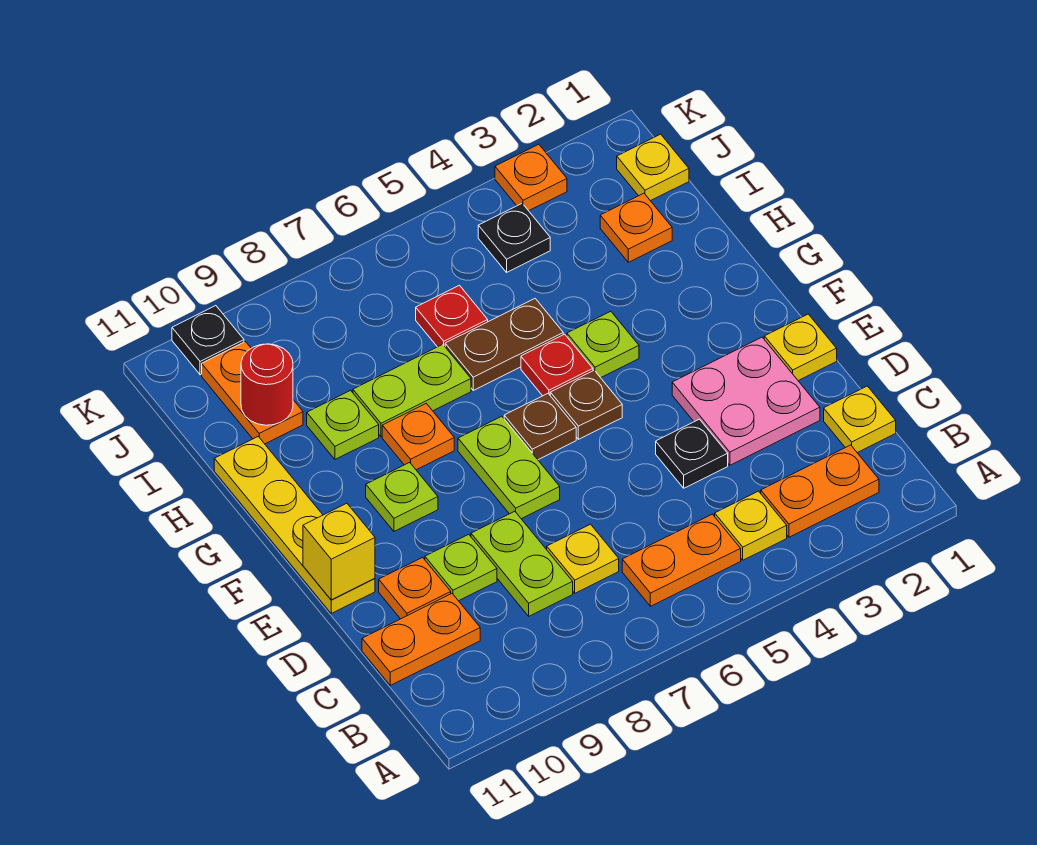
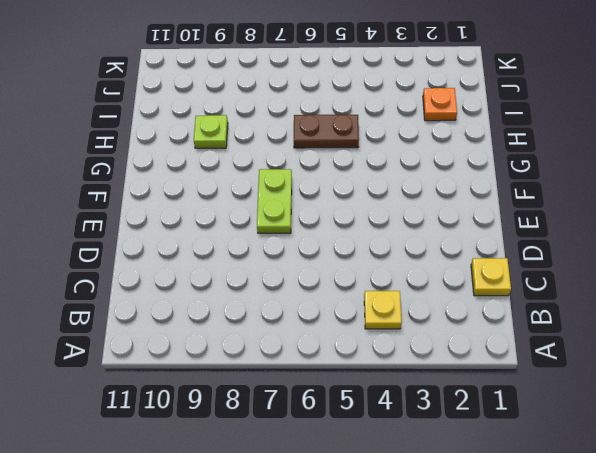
none -> orange 1x2 plate [761,445,879,537]
none -> orange 1x2 plate [622,514,741,606]
none -> yellow 1x1 plate [547,524,619,593]
none -> lime 1x2 plate [471,511,573,616]

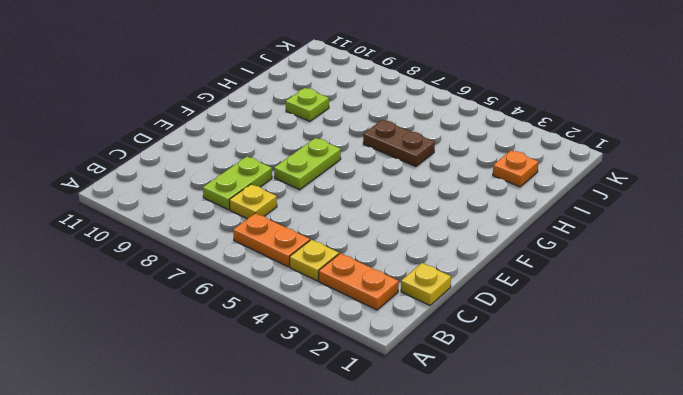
none -> orange 1x2 plate [362,594,480,685]
none -> pink 2x2 plate [672,337,820,465]
none -> black 1x1 plate [656,419,728,488]
none -> lime 1x1 plate [425,534,497,601]

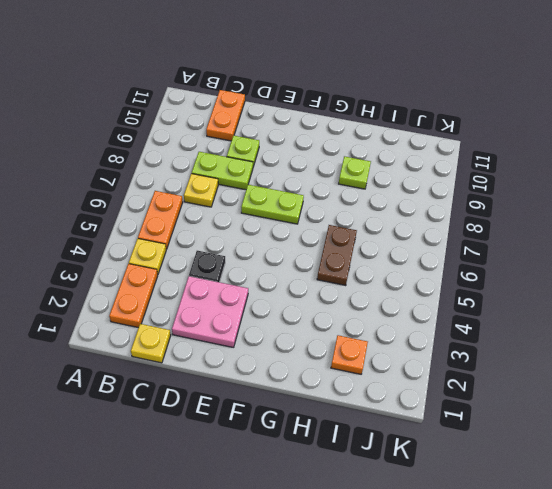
none -> orange 1x1 plate [379,557,451,619]
none -> yellow 1x1 plate [764,314,837,381]
none -> yellow 1x4 plate [214,437,375,613]
none -> brown 1x1 plate [550,370,622,439]

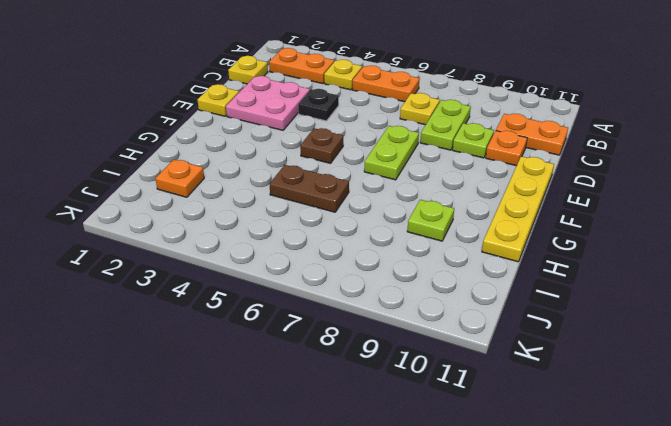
none -> brown 1x1 plate [504,394,576,460]
none -> lime 1x1 plate [366,462,438,531]
none -> lime 1x1 plate [567,311,639,378]
none -> red 1x1 plate [521,334,593,396]

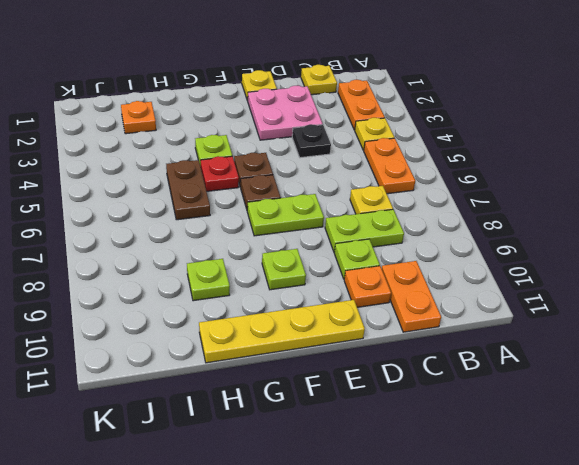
none -> orange 1x1 plate [382,404,454,470]
none -> lime 1x2 plate [353,344,471,437]
none -> red 1x1 plate [416,285,488,347]
none -> orange 1x2 plate [202,342,303,444]

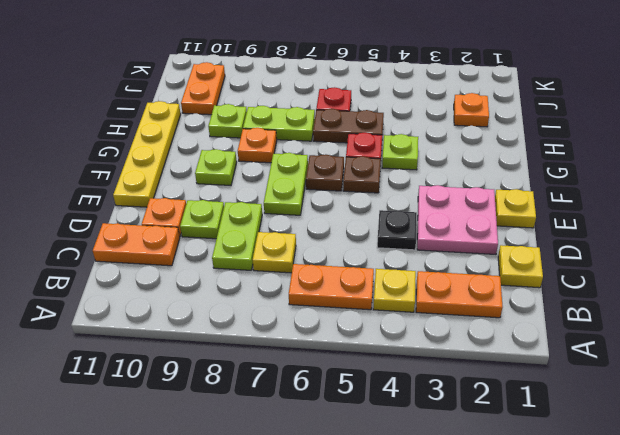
none -> yellow 1x1 plate [617,134,689,201]
none -> black 1x1 plate [478,204,550,272]
none -> orange 1x1 plate [495,144,567,211]
none -> black 1x1 plate [172,306,244,375]

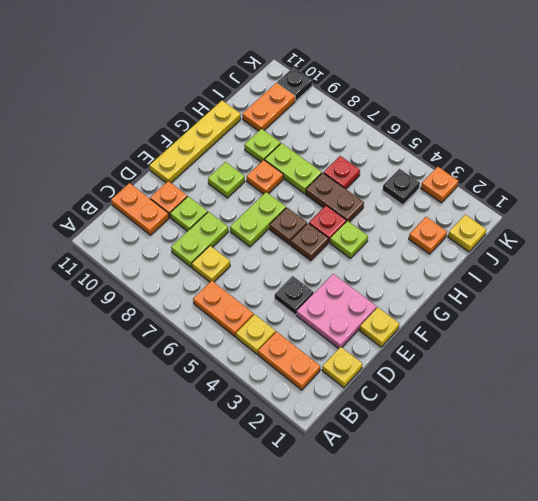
none -> yellow 1x1 brick [303,503,375,600]
none -> red 1x1 round brick [241,344,293,425]

